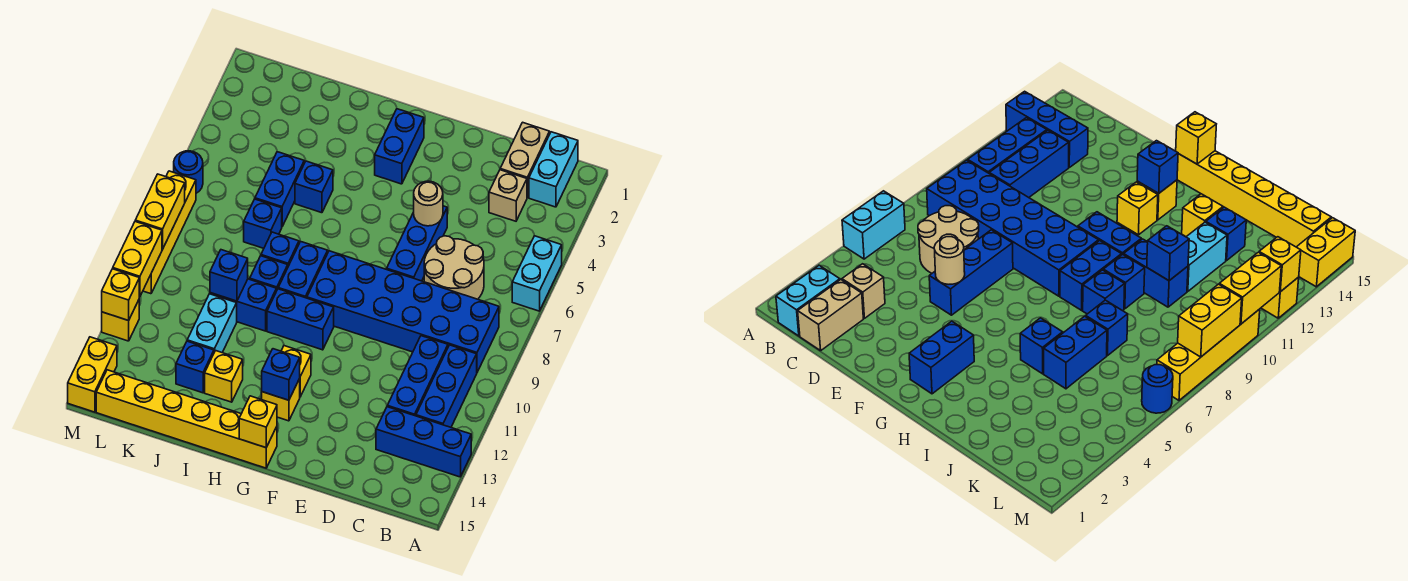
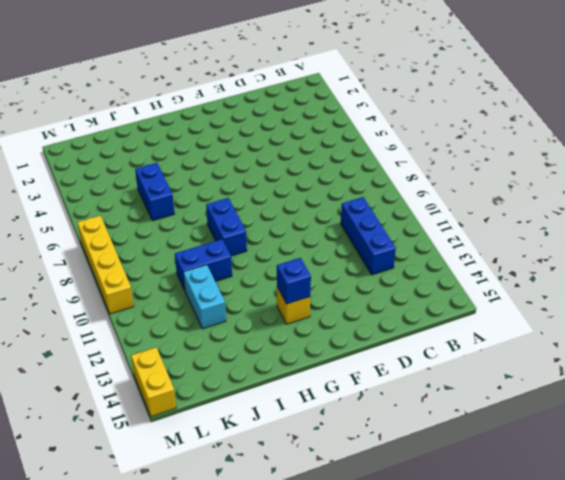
none -> cyan 1x2 brick [512,236,562,311]
none -> blue 1x3 brick [376,407,471,477]
none -> cyan 1x2 brick [529,132,578,207]
none -> blue 2x6 brick [307,251,499,372]

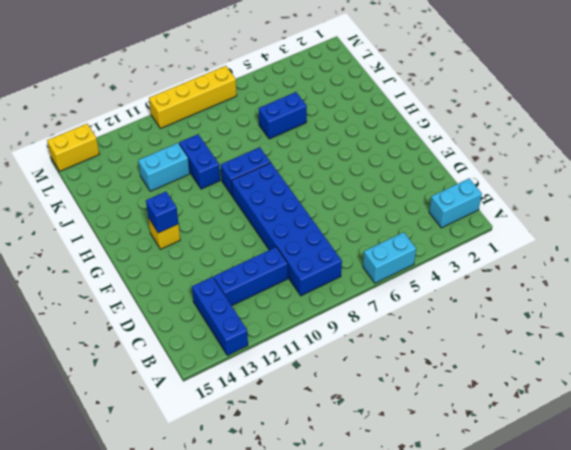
none -> blue 1x3 brick [416,345,477,427]
none -> tan 1x2 brick [500,122,550,198]
none -> tan 1x1 brick [489,170,527,221]
none -> tan 2x2 round brick [424,236,484,299]

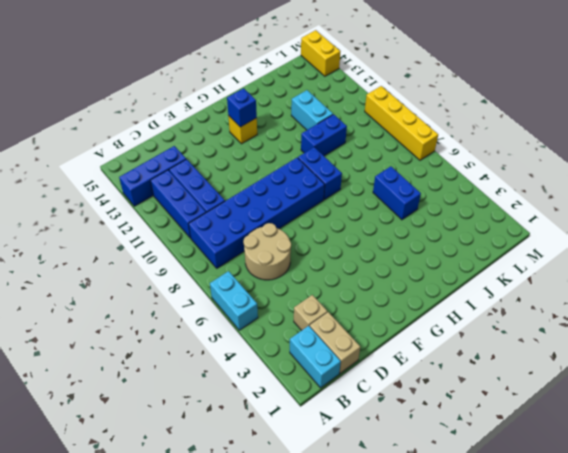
none -> blue 1x3 brick [387,206,447,281]
none -> blue 1x2 brick [375,109,424,184]
none -> blue 1x2 brick [267,289,334,350]
none -> yellow 1x1 brick [281,346,311,397]

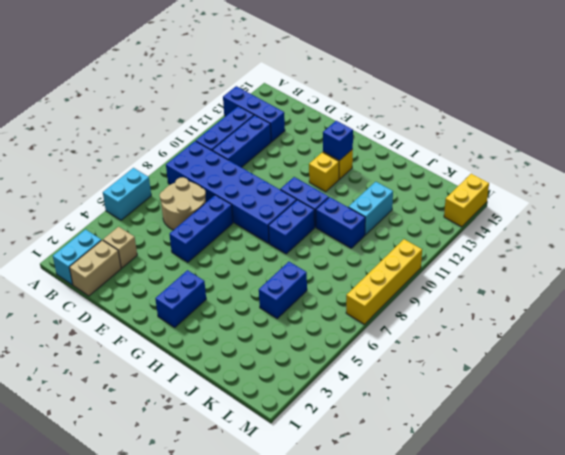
none -> yellow 1x6 brick [96,370,277,468]
none -> blue 1x1 brick [295,161,333,213]
none -> blue 1x1 brick [261,232,299,266]
none -> blue 1x1 brick [250,256,288,291]

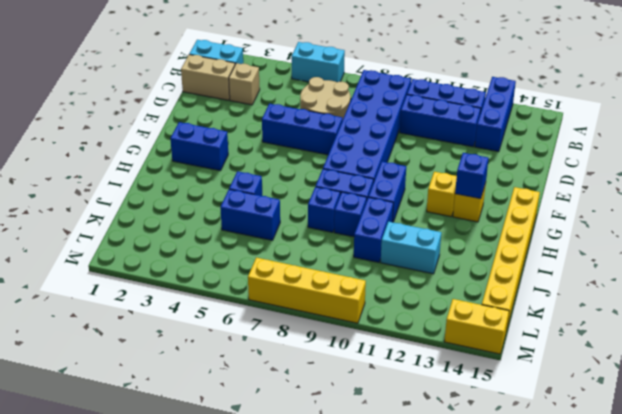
none -> yellow 1x1 brick [205,351,243,402]
none -> blue 1x1 brick [244,199,282,248]
none -> blue 1x1 brick [176,341,214,393]
none -> blue 1x1 round brick [174,151,203,193]

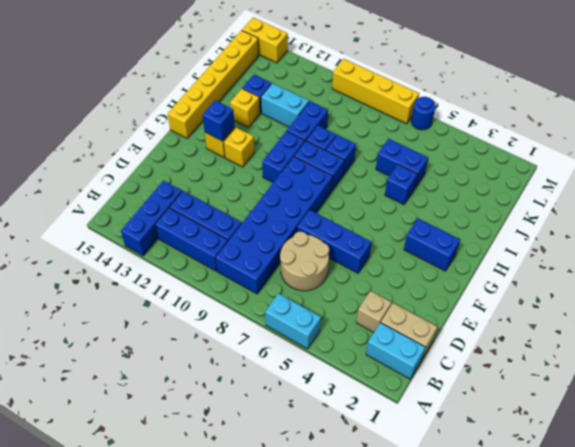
none -> blue 1x1 brick [244,199,282,248]
none -> yellow 1x1 brick [102,300,139,341]
none -> tan 1x1 round brick [414,181,443,226]
none -> yellow 1x1 brick [239,396,277,448]

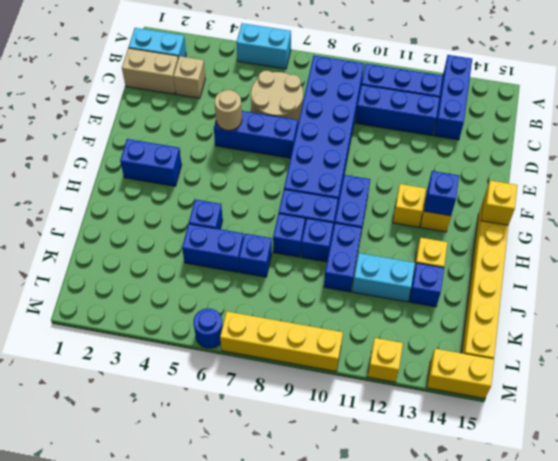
none -> blue 1x1 brick [210,250,248,301]
none -> yellow 1x2 brick [135,174,185,249]
none -> yellow 1x2 brick [113,222,162,297]
none -> yellow 1x1 brick [102,269,139,321]

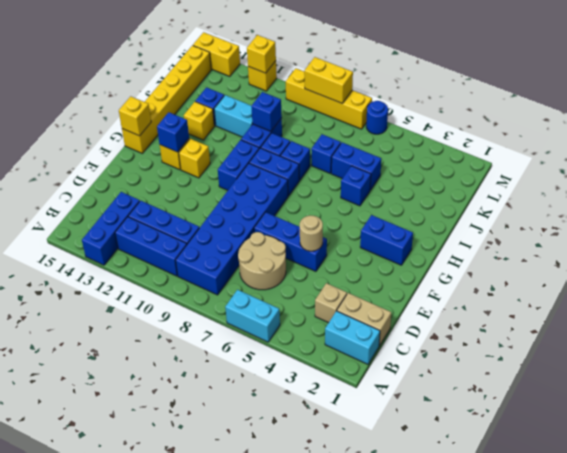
none -> yellow 1x2 brick [113,222,162,297]

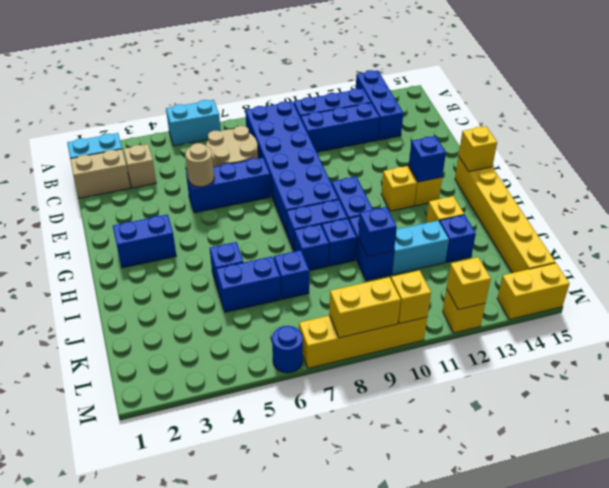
yellow 1x1 brick [391,270,431,324] -> yellow 1x2 brick [113,222,162,297]

